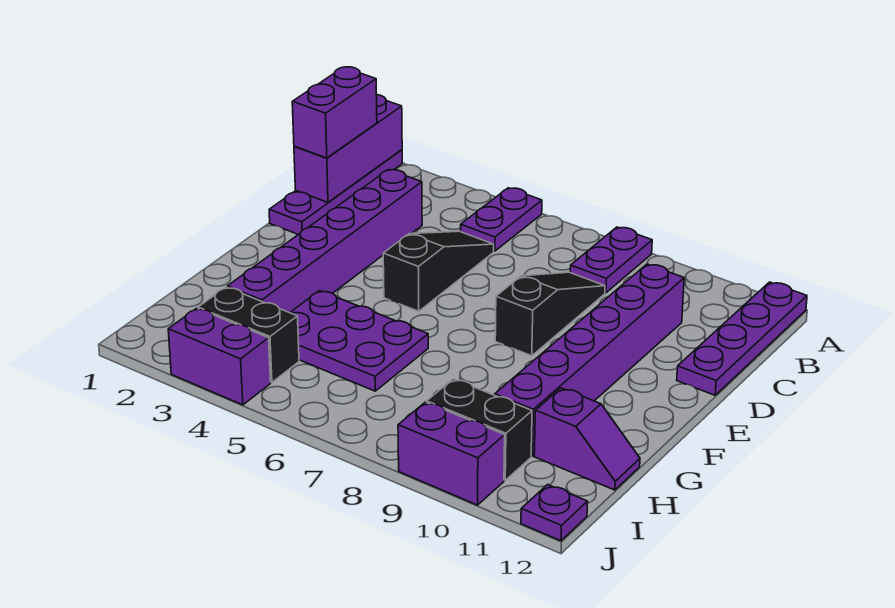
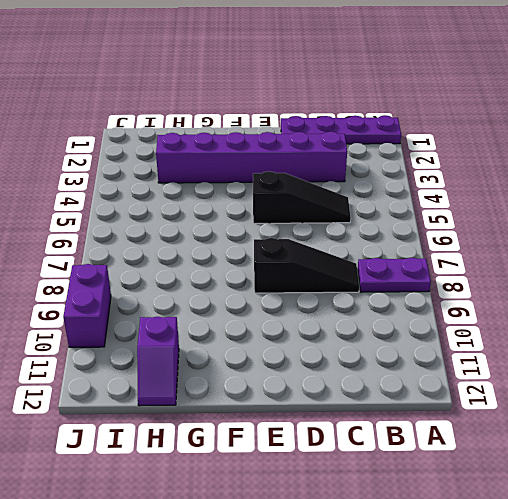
none -> purple 1x2 plate [461,188,542,251]
none -> purple 1x4 plate [677,282,807,395]
none -> purple 1x6 brick [495,264,684,456]

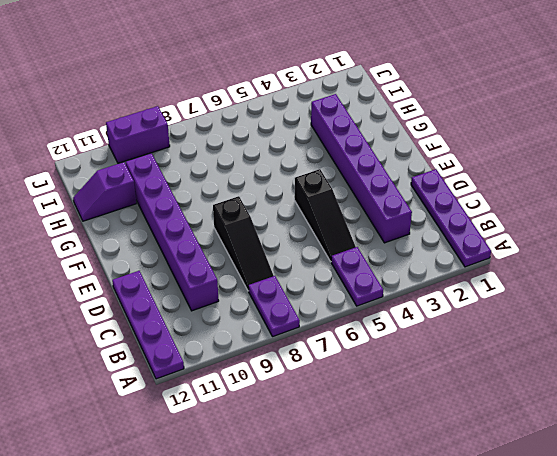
none -> purple 2x3 plate [290,291,428,391]
none -> black 1x2 brick [198,287,299,382]
none -> black 1x2 brick [427,379,532,480]

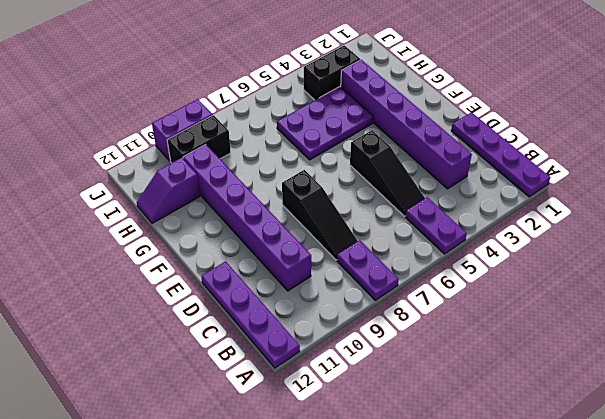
none -> purple 1x2 brick [168,308,271,405]
none -> purple 1x1 plate [521,485,588,541]
none -> purple 1x3 brick [294,95,402,202]

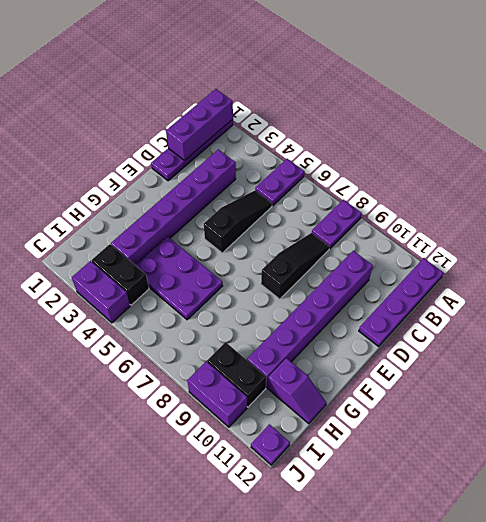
none -> purple 1x2 brick [292,67,377,158]

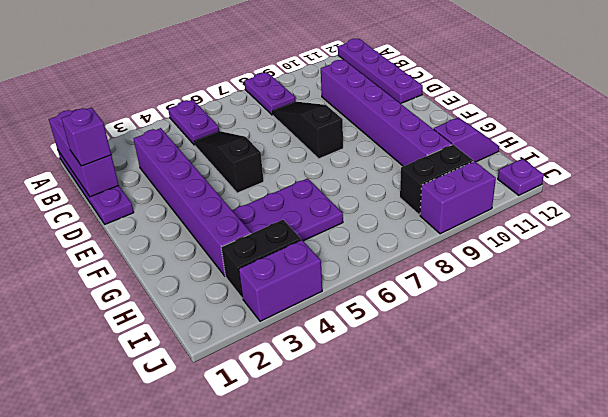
purple 1x1 brick [61,108,111,166] -> purple 1x2 brick [292,67,377,158]

